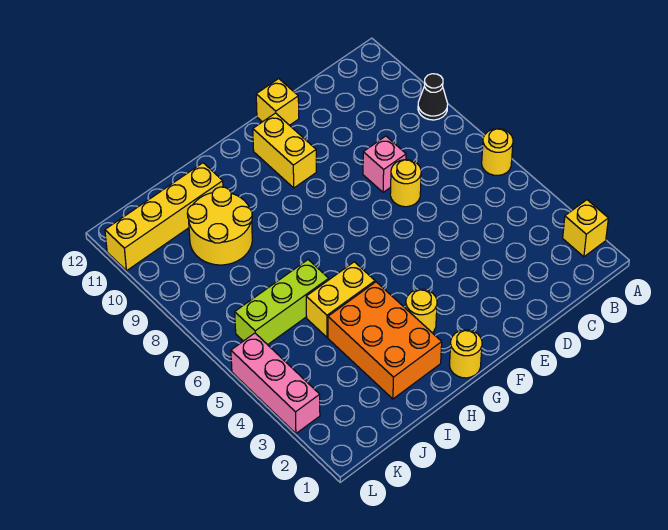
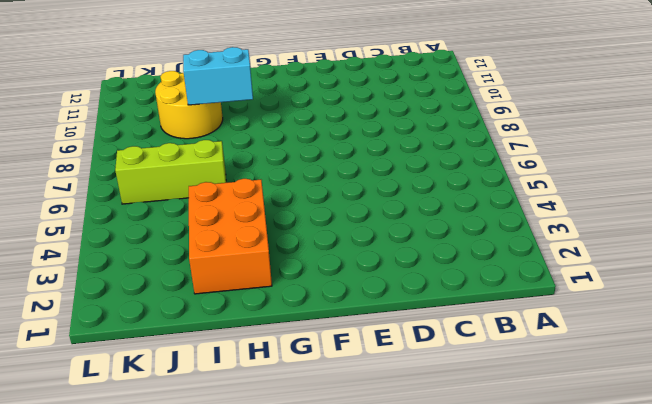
cyan 1x2 brick [183,47,253,105] -> none
none -> yellow 1x1 brick [563,200,608,257]
none -> yellow 1x1 round brick [482,129,513,175]
none -> black 1x1 cone [418,74,448,120]

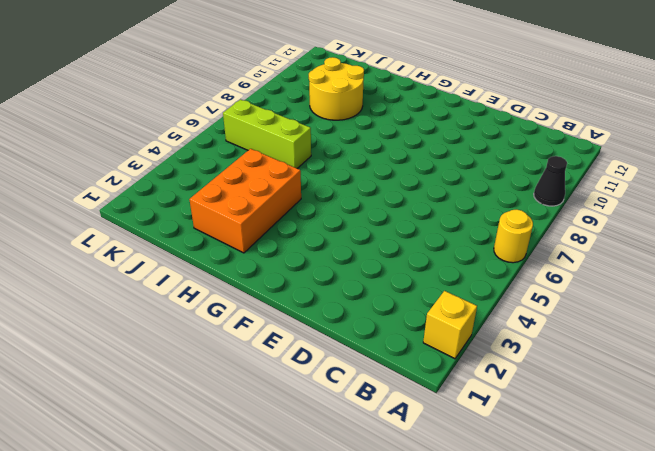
none -> yellow 1x1 round brick [390,160,421,207]
none -> pink 1x1 brick [363,136,406,192]
none -> yellow 1x1 brick [256,79,299,125]

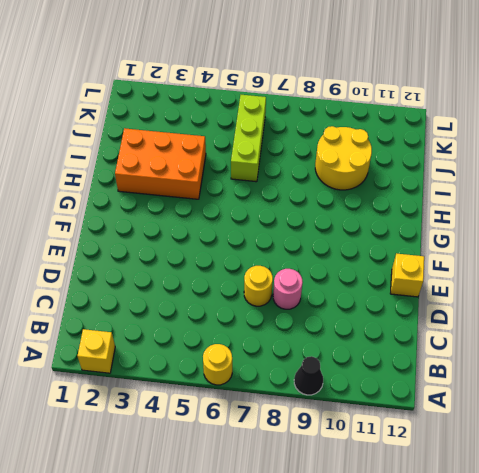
pink 1x1 round brick [273,269,303,309] -> pink 1x1 brick [363,136,406,192]
none -> yellow 1x2 brick [253,113,316,188]
none -> yellow 1x1 round brick [449,330,482,378]
none -> yellow 1x1 round brick [406,289,437,333]

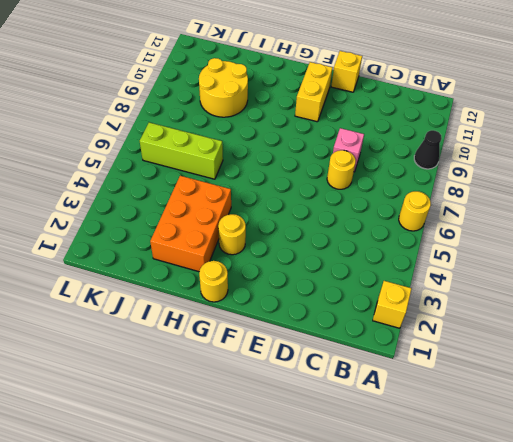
none -> yellow 1x2 brick [306,262,375,337]
none -> yellow 1x4 brick [105,163,223,271]
none -> pink 1x3 brick [231,333,320,433]

